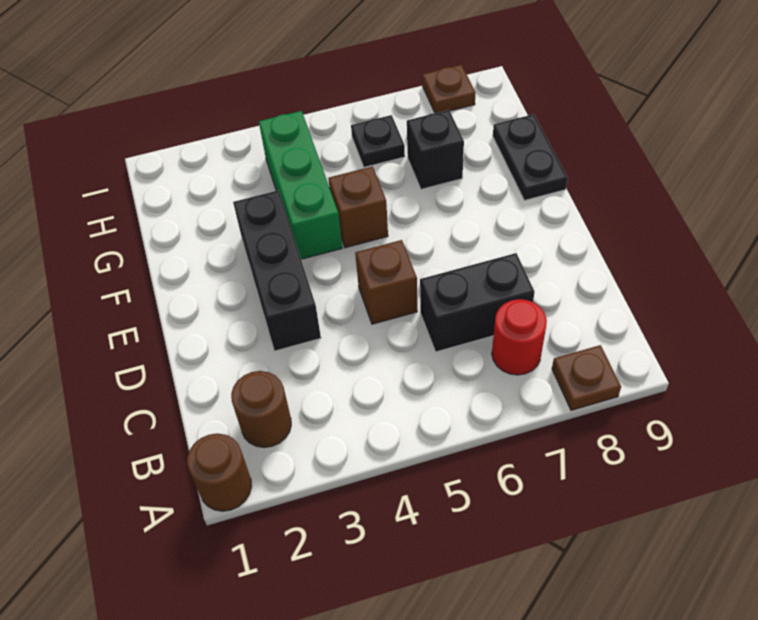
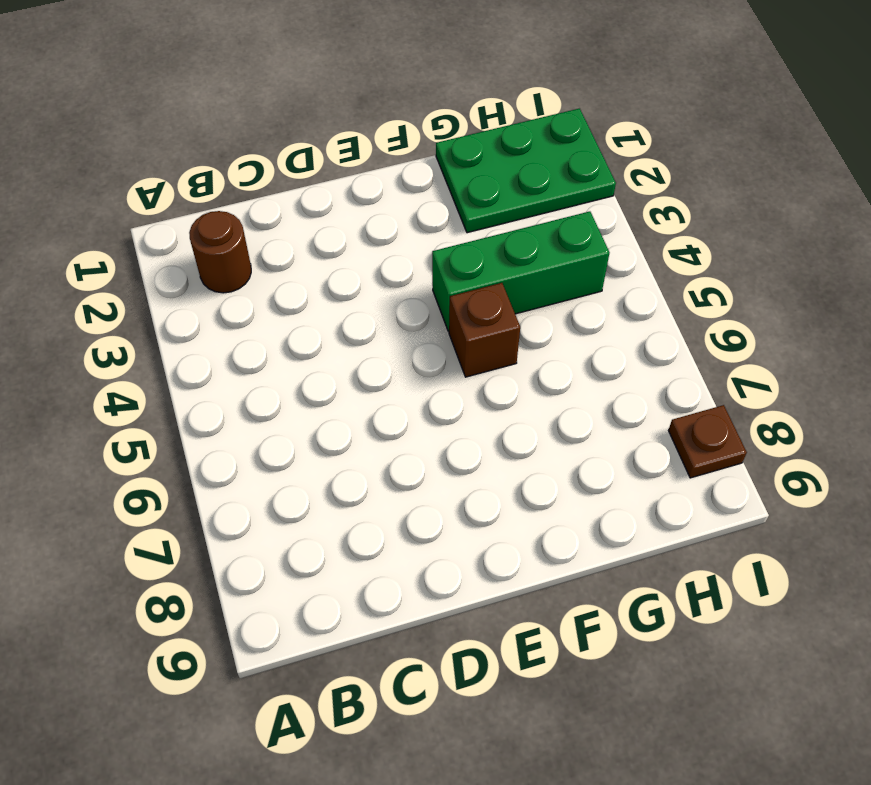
green 2x3 plate [436,109,616,233] -> none
none -> brown 1x1 round brick [187,433,252,511]
none -> brown 1x1 plate [552,345,621,410]
none -> red 1x1 round brick [492,299,547,375]

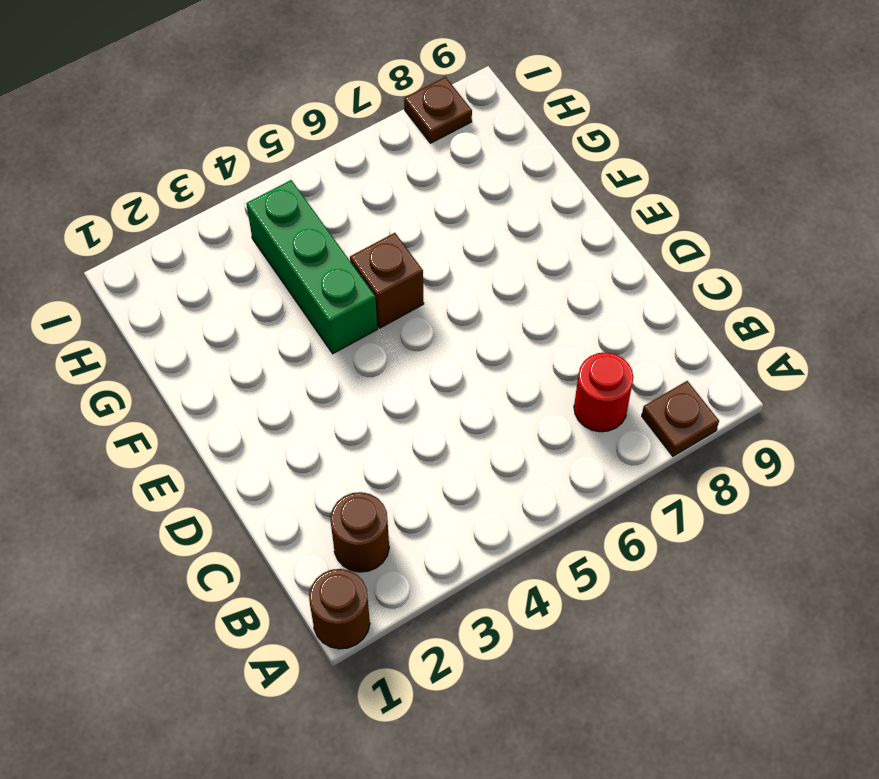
none -> black 1x2 brick [420,253,535,352]
none -> black 1x3 brick [233,191,321,351]
none -> brown 1x1 brick [355,240,417,324]

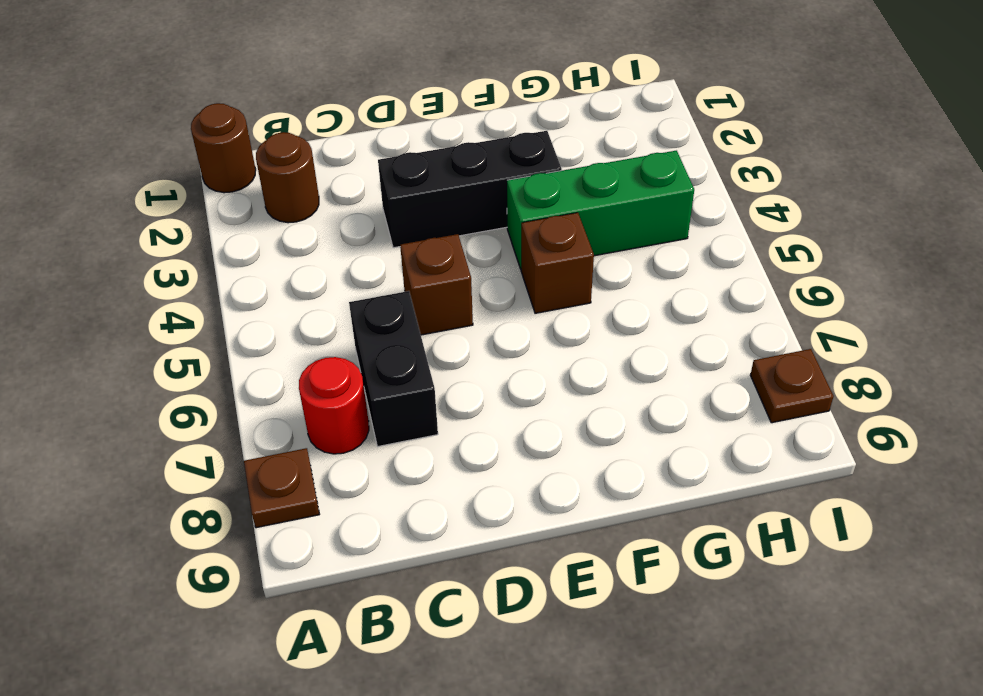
none -> black 1x2 plate [493,114,568,200]
none -> black 1x1 brick [407,110,464,189]
none -> black 1x1 plate [351,115,405,167]

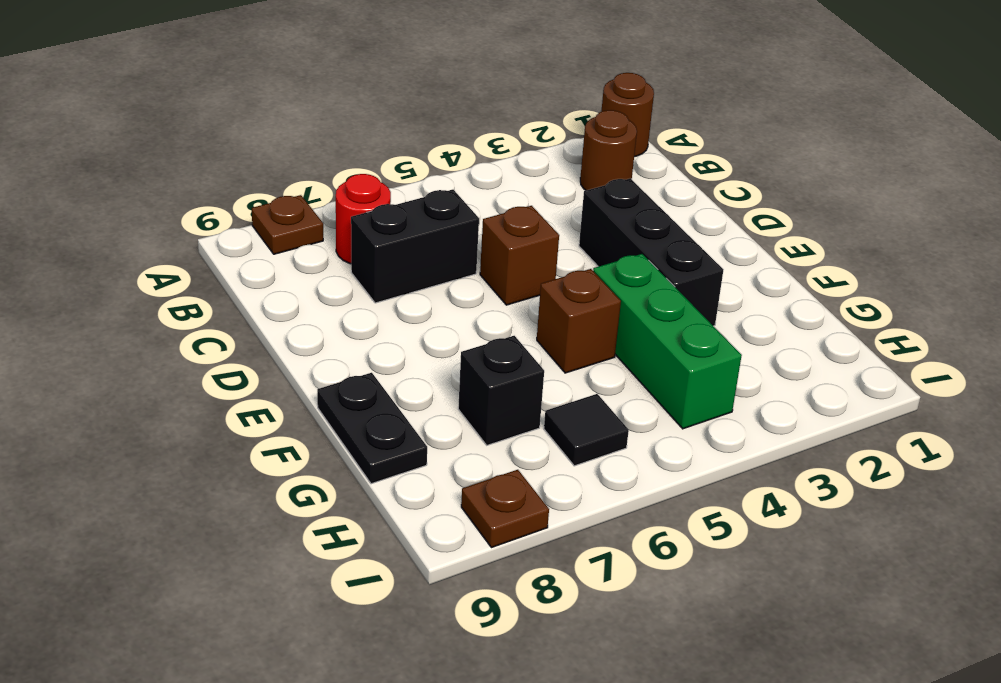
black 1x1 tile [544,394,629,466] -> black 1x1 plate [351,115,405,167]

